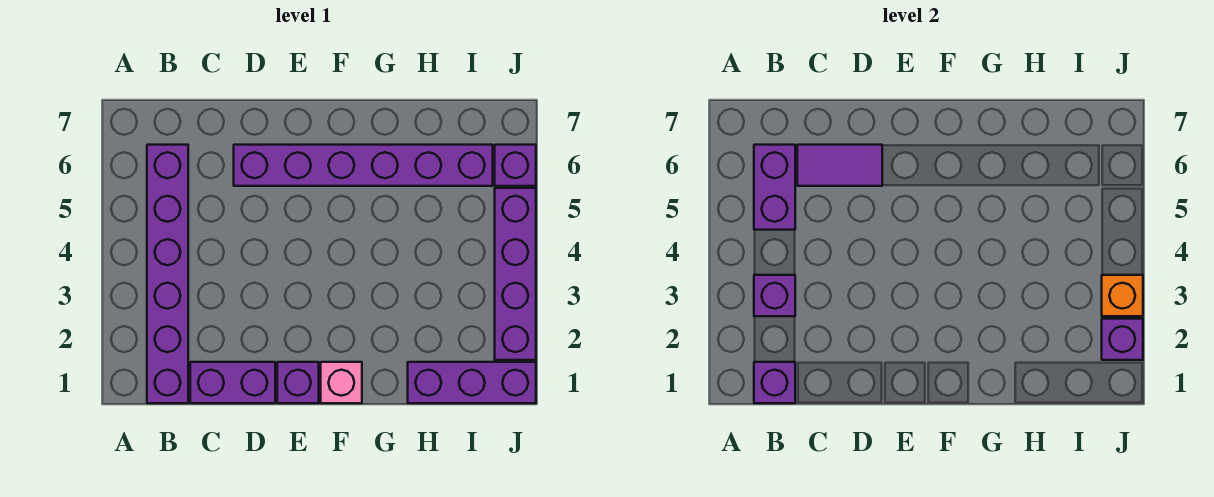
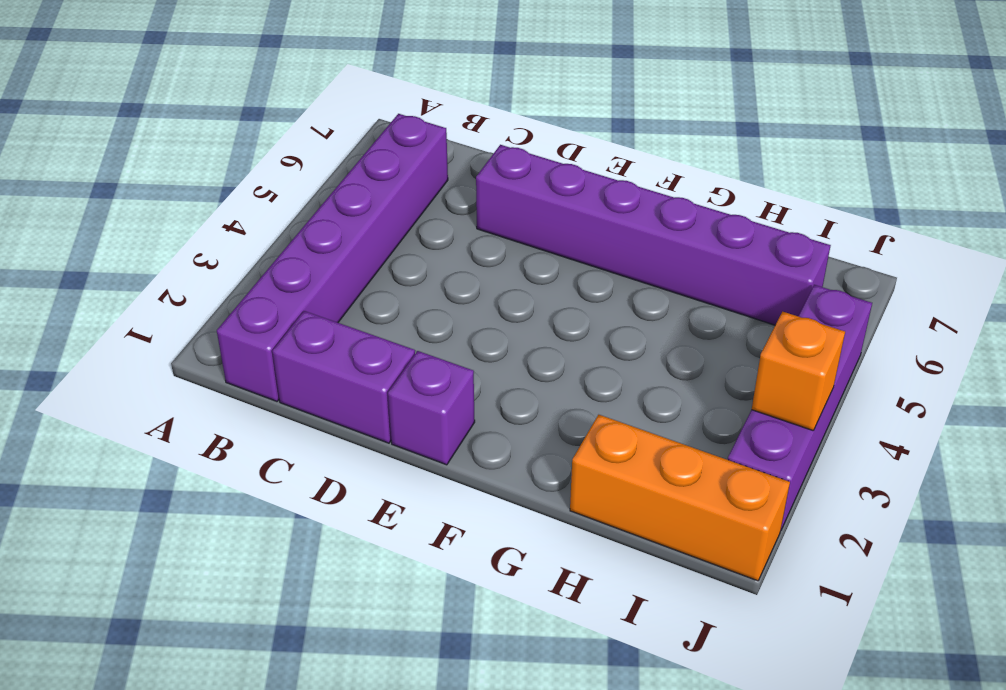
orange 1x3 brick [570,415,790,581] -> purple 1x3 brick [408,362,536,403]
none -> pink 1x1 brick [321,362,362,403]
none -> purple 1x1 brick [495,145,536,186]
none -> purple 1x1 brick [754,362,795,403]

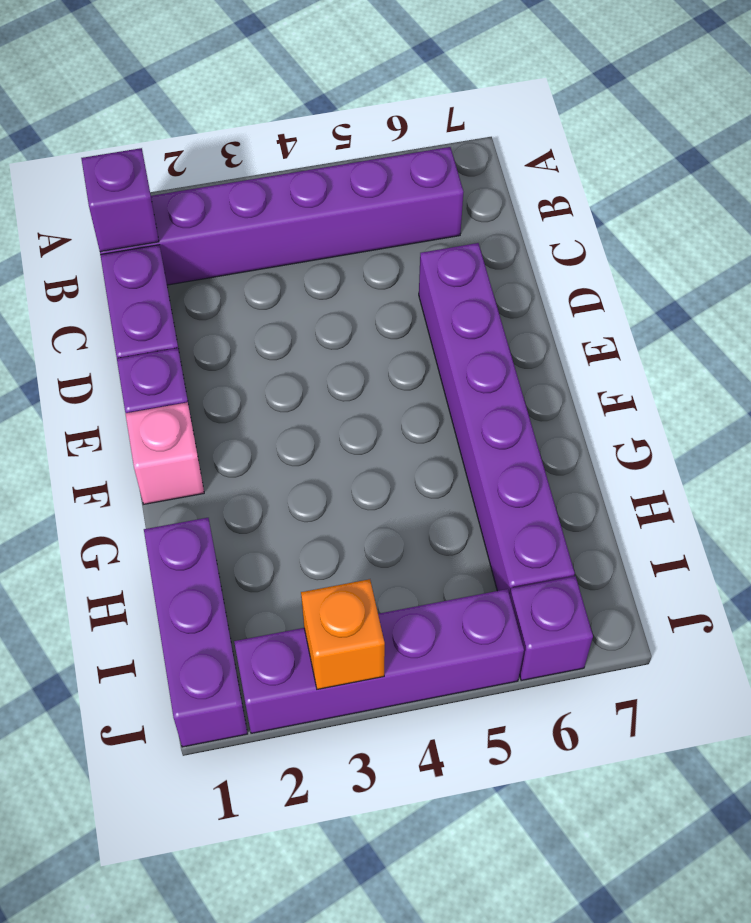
none -> purple 1x1 brick [754,275,795,316]
none -> purple 1x2 brick [754,145,795,230]
none -> purple 1x2 tile [797,145,882,186]

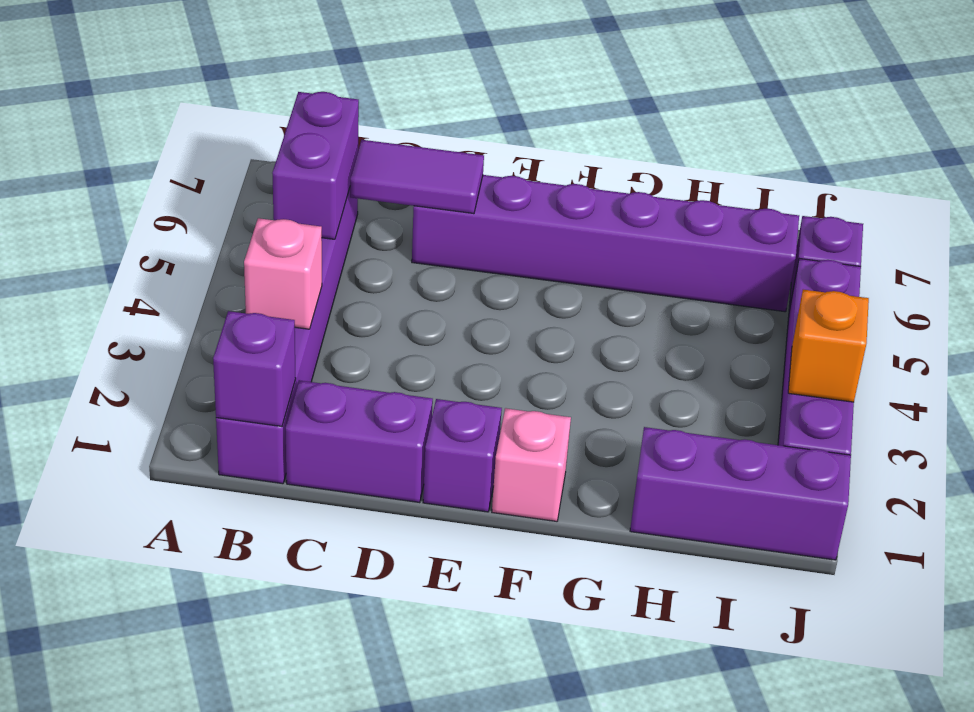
pink 1x1 brick [244,218,322,329] -> purple 1x1 brick [754,275,795,316]
none -> purple 1x1 brick [1102,319,1143,360]

